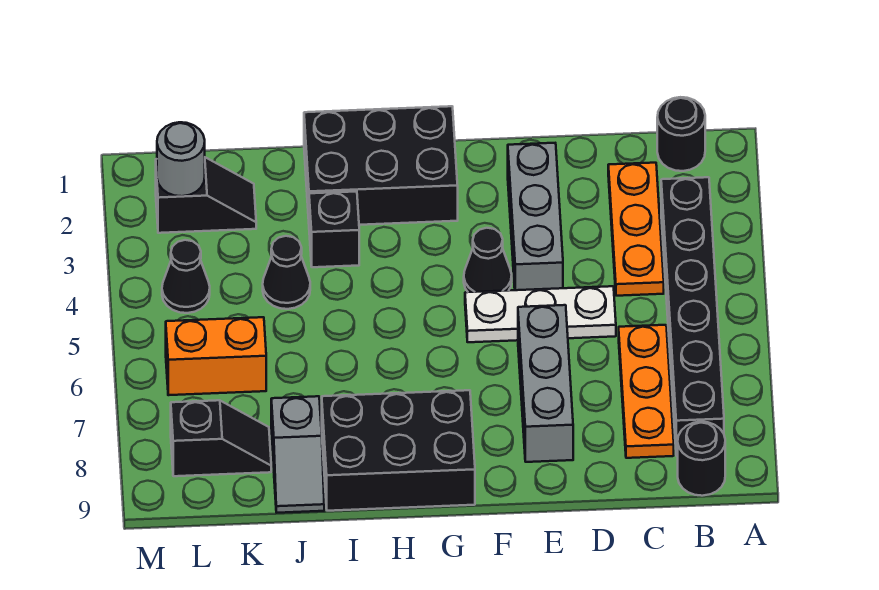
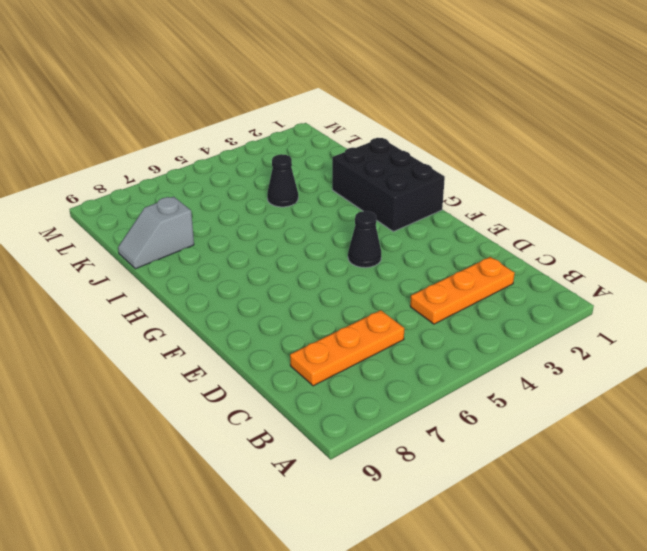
none -> black 1x1 round brick [657,97,705,171]
none -> black 1x6 brick [661,177,724,456]
none -> black 1x1 round brick [678,422,725,496]

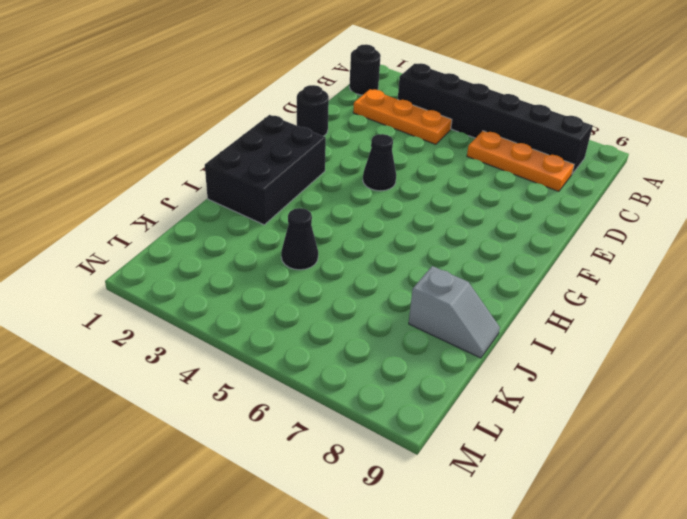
black 1x1 round brick [297,85,329,136] -> black 1x1 round brick moved to [678,422,725,496]
none -> white 1x3 plate [465,286,616,342]
none -> grey 1x3 brick [508,143,563,290]
none -> grey 1x3 brick [518,305,573,462]

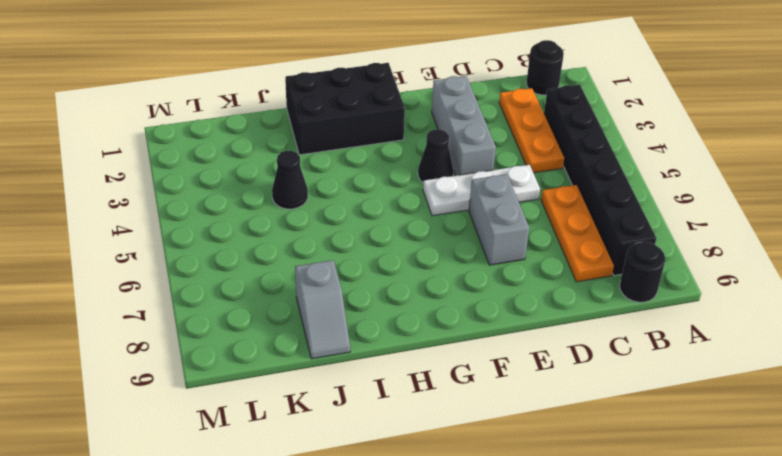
grey 1x2 brick [469,174,529,265] -> grey 1x3 brick [518,305,573,462]
none -> black 2x3 brick [322,390,475,511]
none -> black 1x1 brick [309,192,359,267]
none -> black 1x2 slope [156,157,256,233]

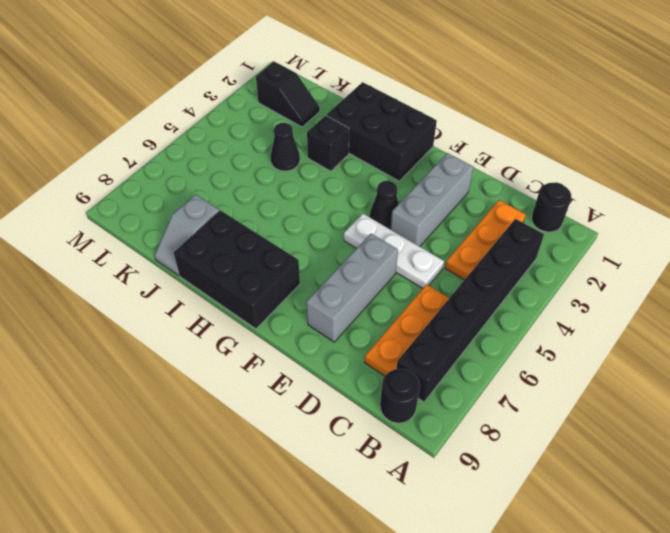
none -> orange 1x2 brick [166,317,266,395]
none -> black 1x2 slope [171,400,271,476]
none -> black 1x1 cone [162,240,210,313]

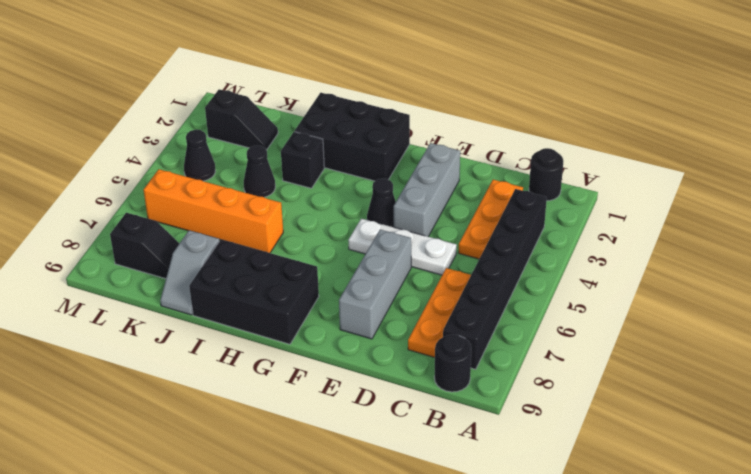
orange 1x4 brick [144,169,283,253] -> orange 1x2 brick [166,317,266,395]
none -> grey 1x1 round brick [157,122,205,196]

